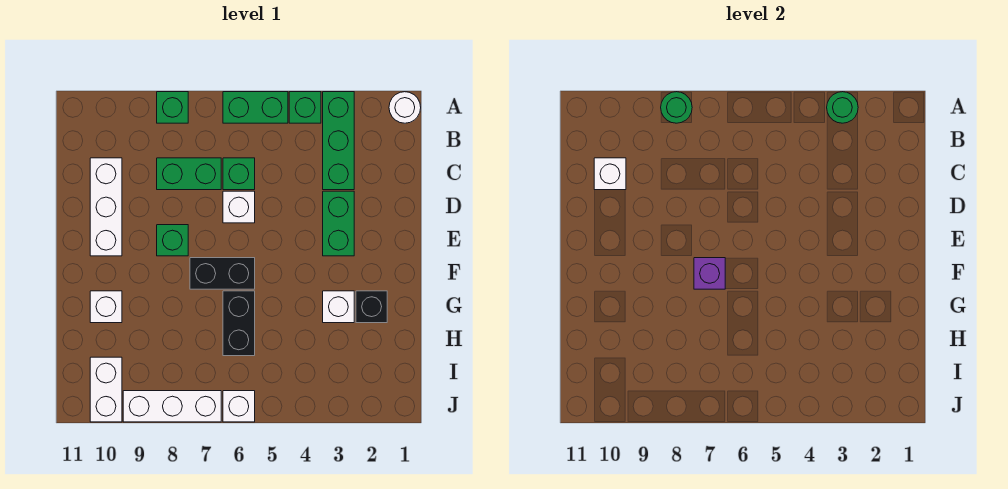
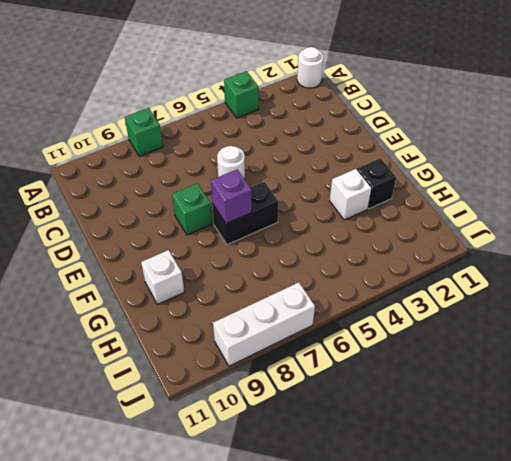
white 1x1 round brick [217,146,245,179] -> white 1x1 brick [223,191,255,223]
none -> green 1x3 brick [323,92,354,190]
none -> green 1x2 brick [223,92,288,123]
none -> green 1x1 brick [223,158,255,190]

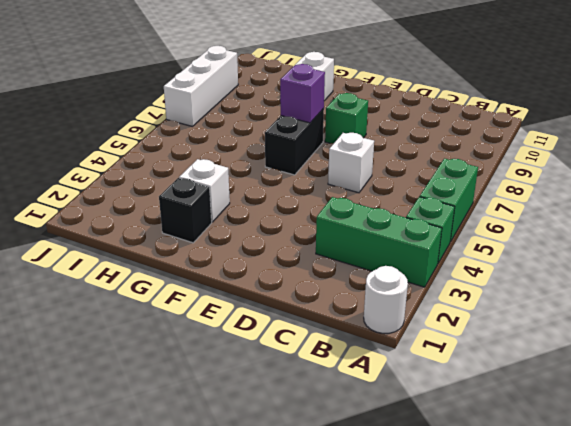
none -> green 1x1 brick [157,92,188,123]
none -> green 1x1 brick [223,158,255,190]
none -> green 1x2 brick [157,158,221,190]

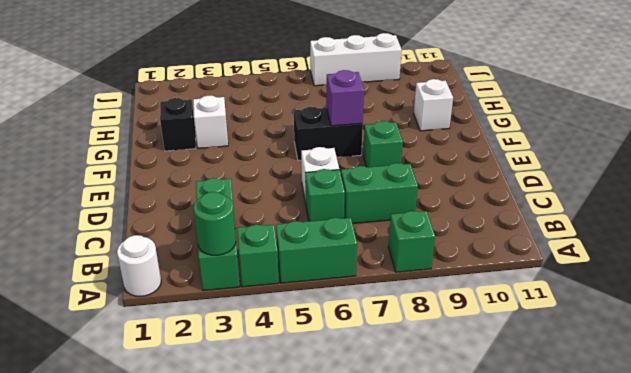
none -> white 1x3 brick [90,158,122,256]
none -> green 1x2 brick [323,191,354,256]
none -> black 1x2 brick [223,291,255,356]

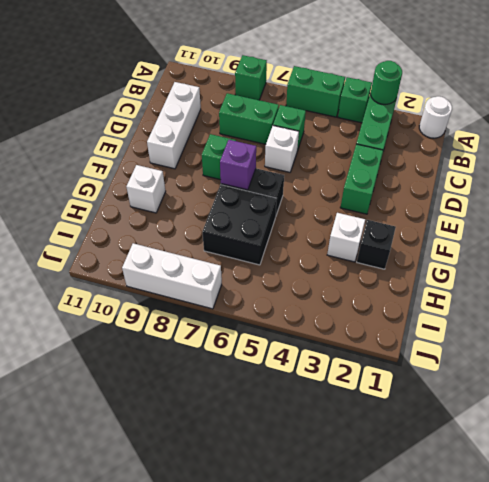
black 2x2 brick [202,185,277,265] -> black 1x2 brick [223,291,255,356]
none -> white 1x2 brick [90,357,122,422]
none -> white 1x1 brick [223,391,255,422]
none -> green 1x1 round brick [661,92,692,123]

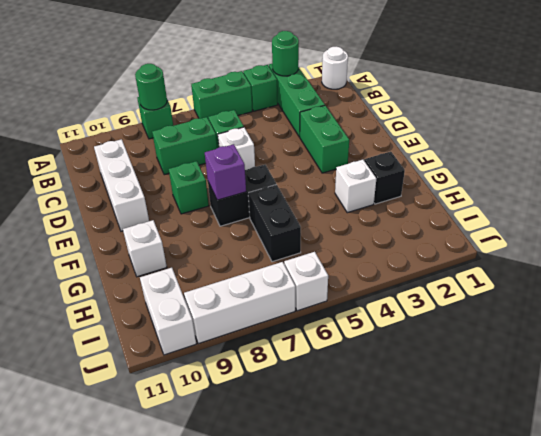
none -> white 1x1 brick [594,158,626,190]

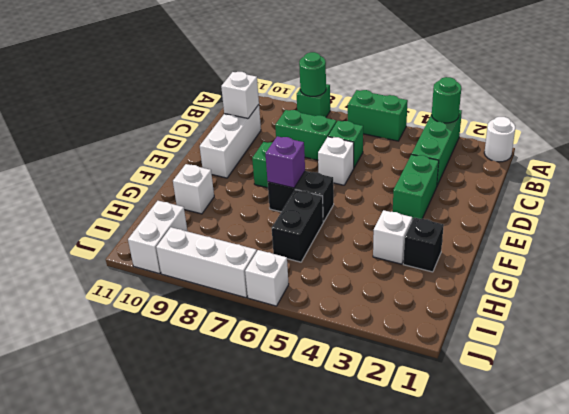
none -> green 1x1 brick [289,92,321,123]

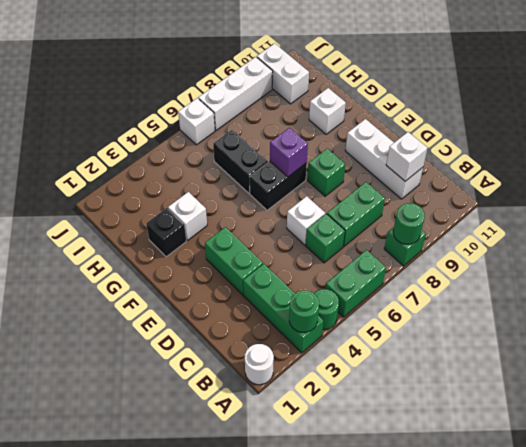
green 1x1 round brick [314,289,339,330] -> green 1x1 brick [289,92,321,123]

